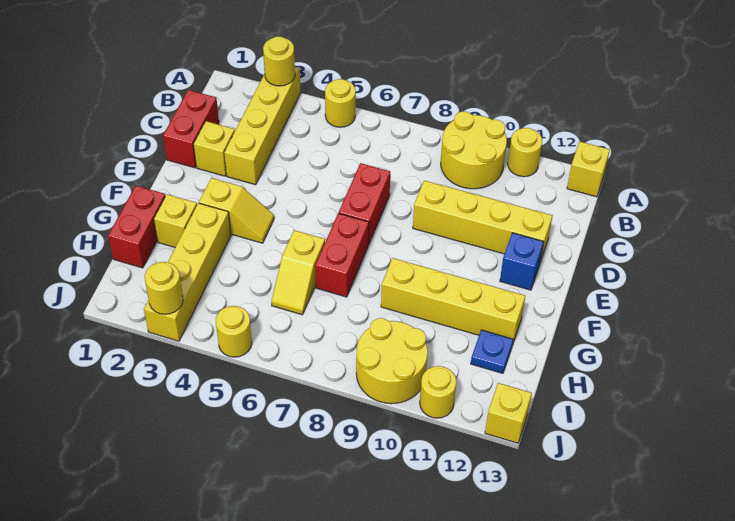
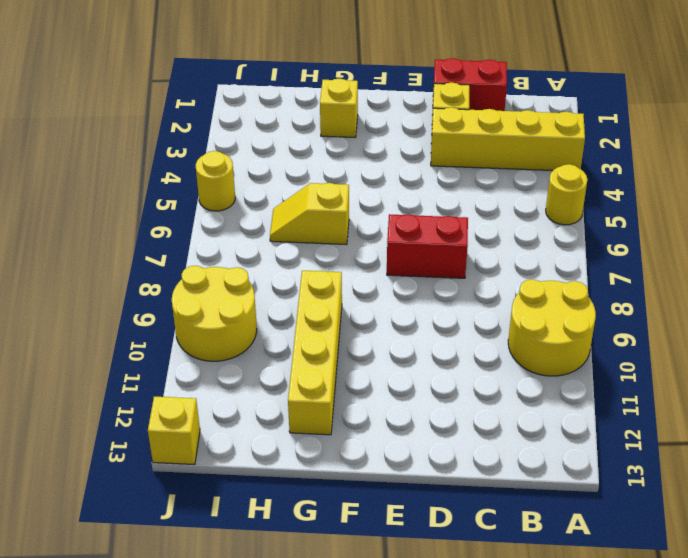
none -> yellow 1x1 round brick [508,128,542,177]
none -> yellow 1x1 brick [567,141,610,197]
none -> yellow 1x4 brick [413,181,552,262]

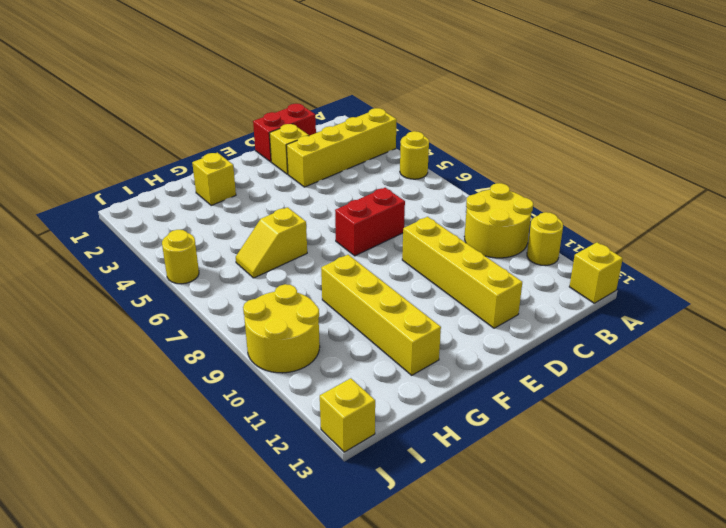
none -> blue 1x1 brick [500,233,544,290]
none -> yellow 1x2 slope [199,178,274,243]
none -> red 1x2 brick [315,213,369,297]

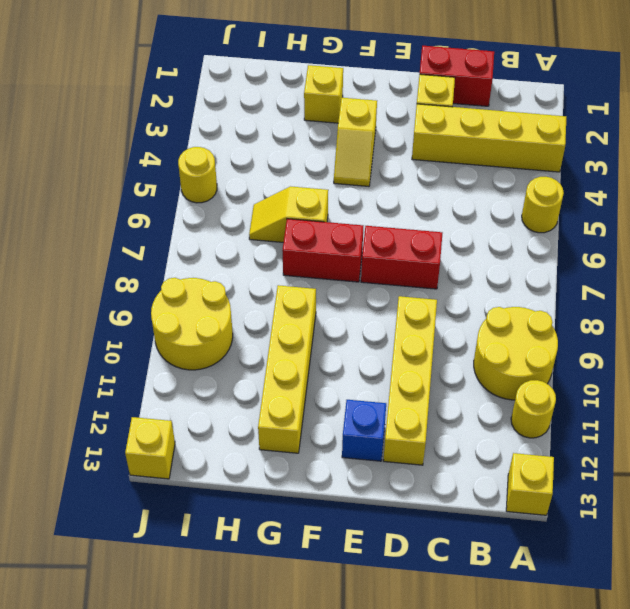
none -> red 1x2 brick [108,186,166,268]
none -> yellow 1x4 brick [144,203,231,341]
none -> blue 1x1 plate [471,330,513,373]

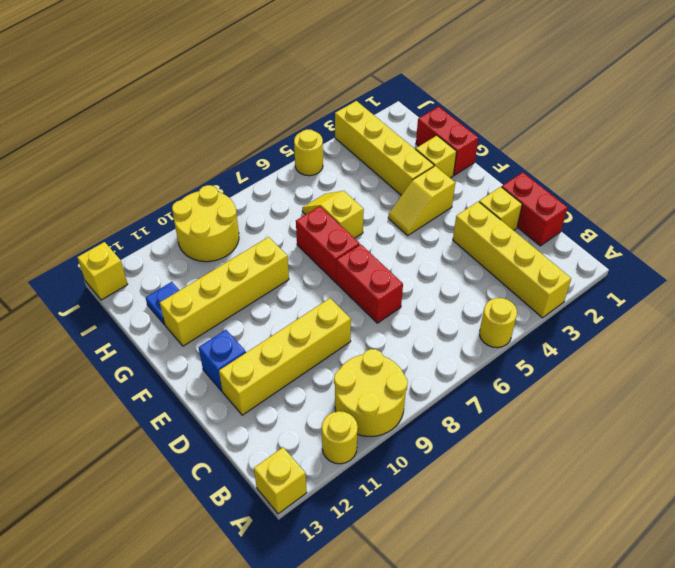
none -> yellow 1x1 round brick [420,366,456,418]
none -> yellow 1x1 round brick [263,37,295,86]
none -> yellow 1x1 round brick [145,262,183,314]

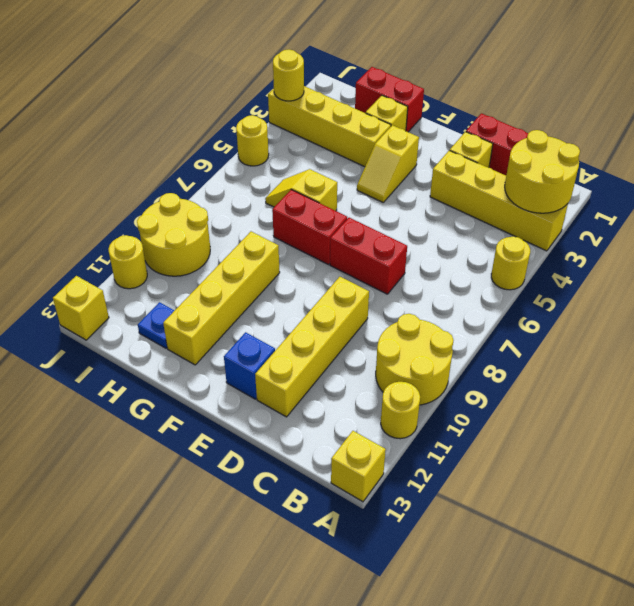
yellow 2x2 round brick [505,130,580,213] -> yellow 1x1 round brick [263,37,295,86]

